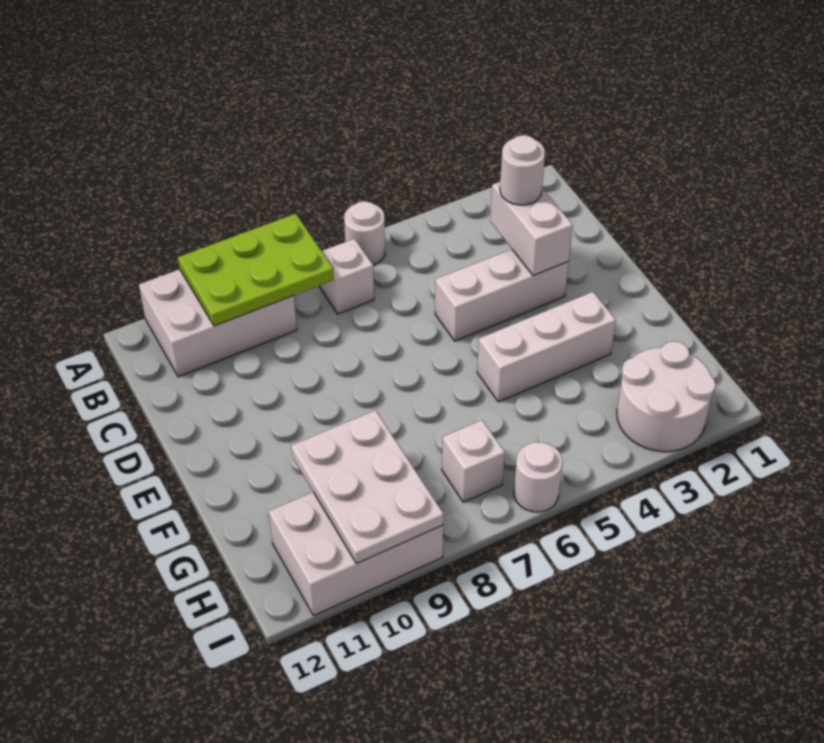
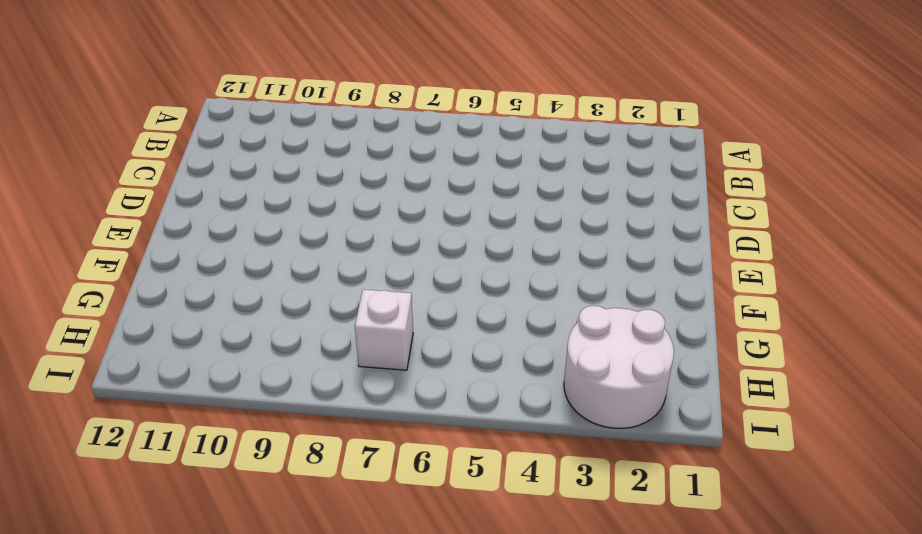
none -> white 1x1 round brick [344,201,385,265]
none -> white 2x3 brick [139,269,297,377]
none -> white 1x1 brick [320,239,374,314]

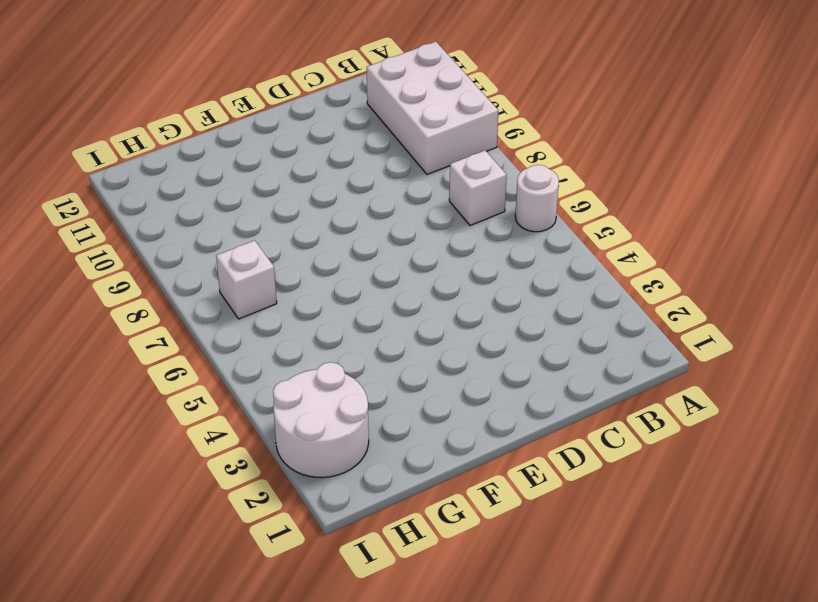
none -> white 1x3 brick [435,249,569,341]
none -> white 1x3 brick [477,292,616,402]
none -> white 2x3 brick [269,492,443,616]

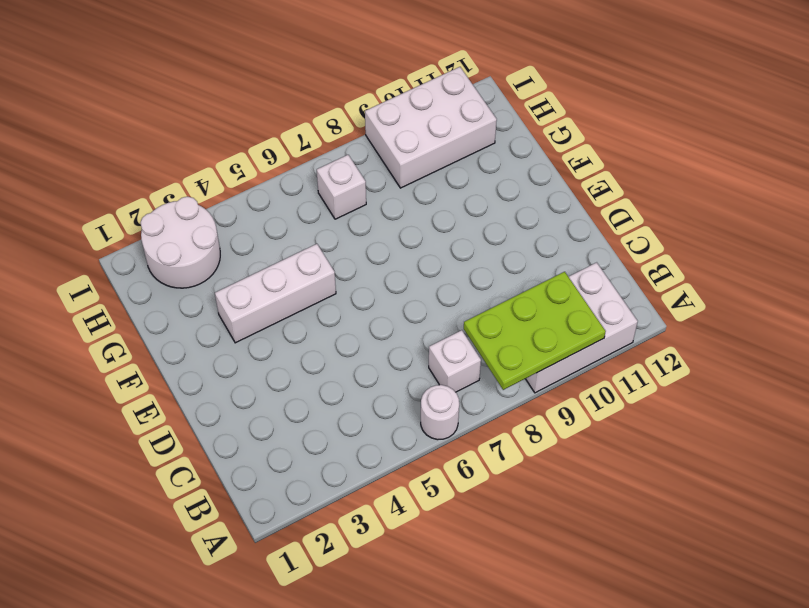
none -> white 1x3 brick [435,249,569,341]
none -> white 1x1 round brick [514,442,562,512]
none -> white 1x2 brick [490,182,573,276]

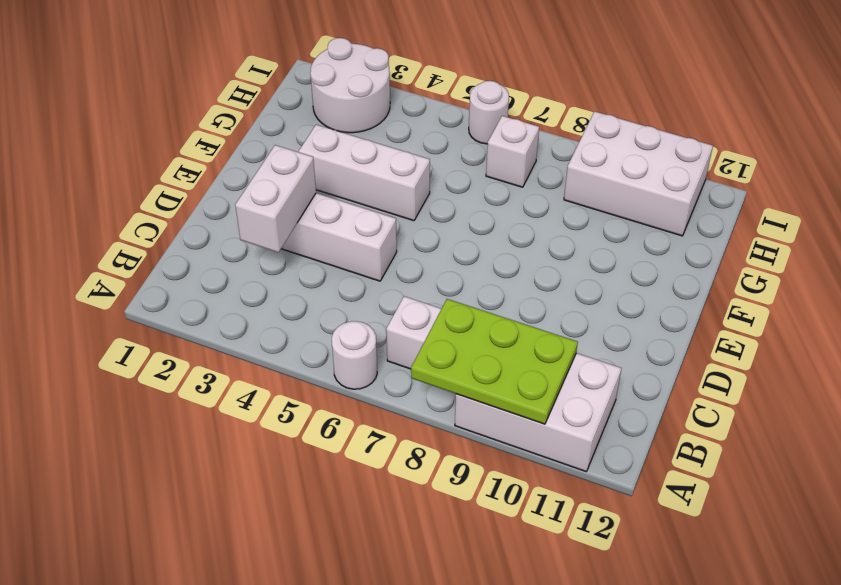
none -> white 2x3 plate [291,410,444,563]
none -> white 1x1 round brick [500,135,545,205]

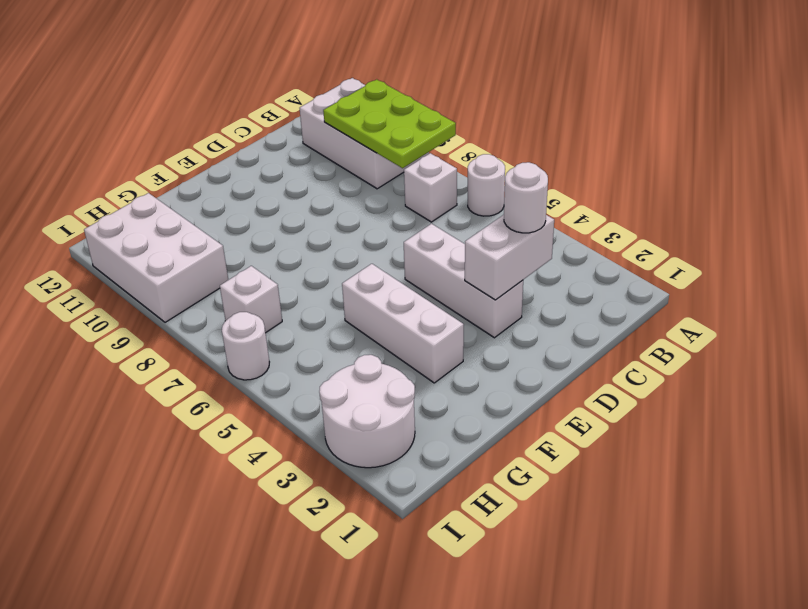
none -> white 2x3 plate [291,410,444,563]

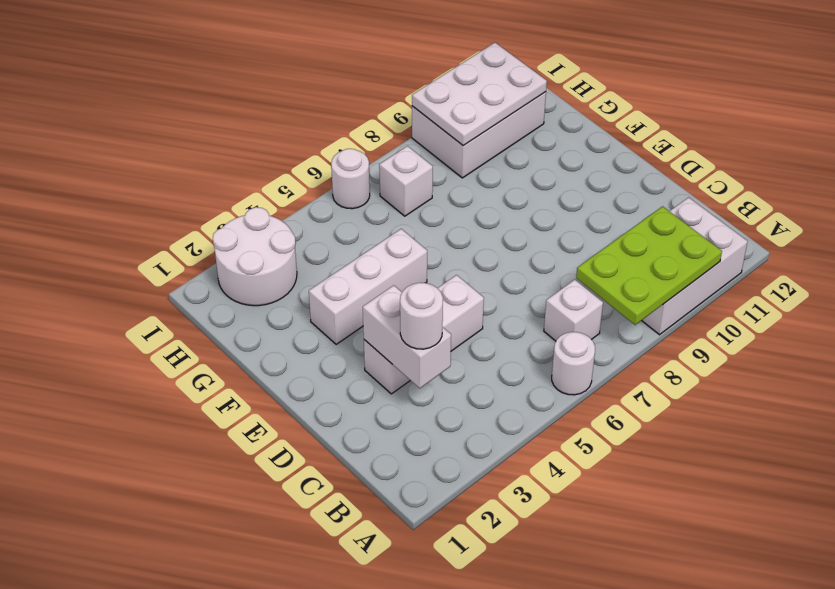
white 2x3 plate [412,43,547,146] -> white 2x3 plate turned to [291,410,444,563]

